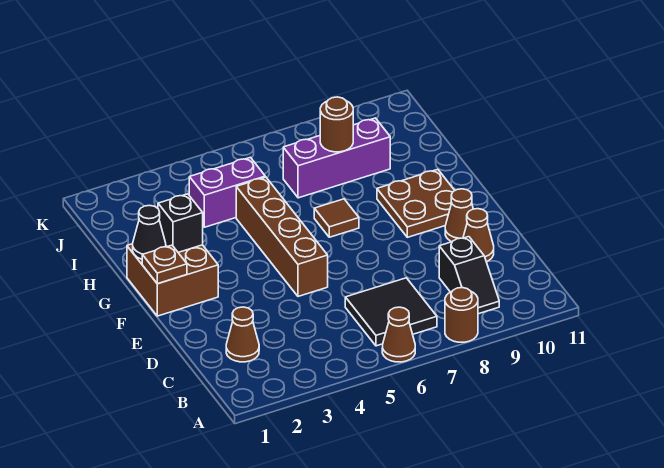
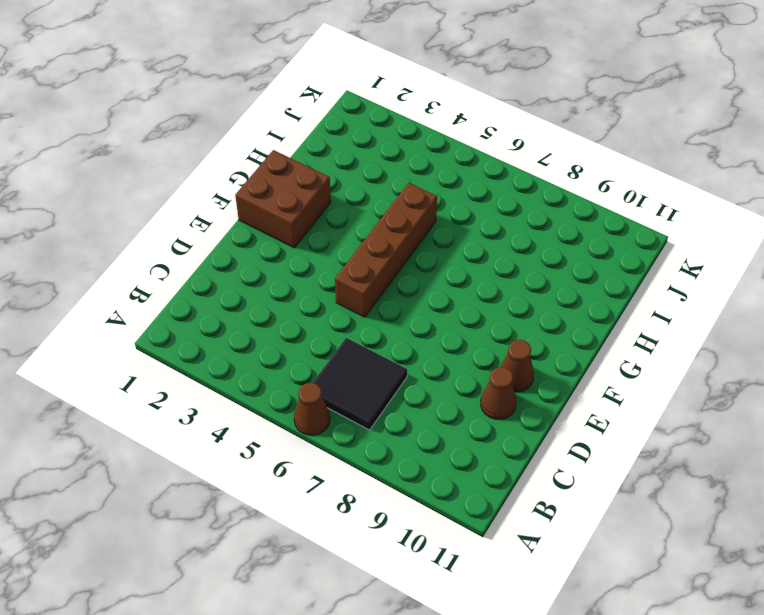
none -> brown 1x1 round brick [445,288,478,342]
none -> black 1x2 slope [439,237,499,314]
none -> brown 1x1 cone [226,307,259,362]

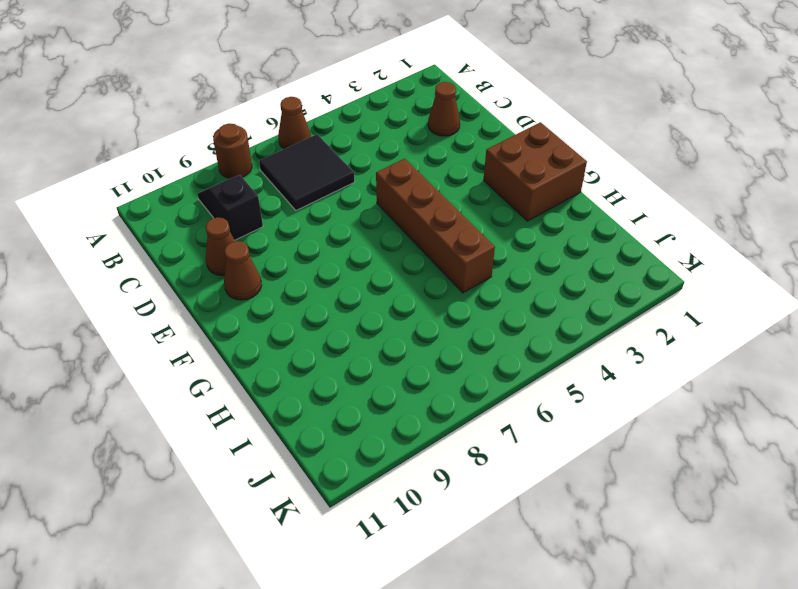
none -> brown 2x2 plate [377,169,455,237]
none -> brown 1x1 tile [314,199,359,237]
none -> purple 1x2 brick [189,157,265,227]

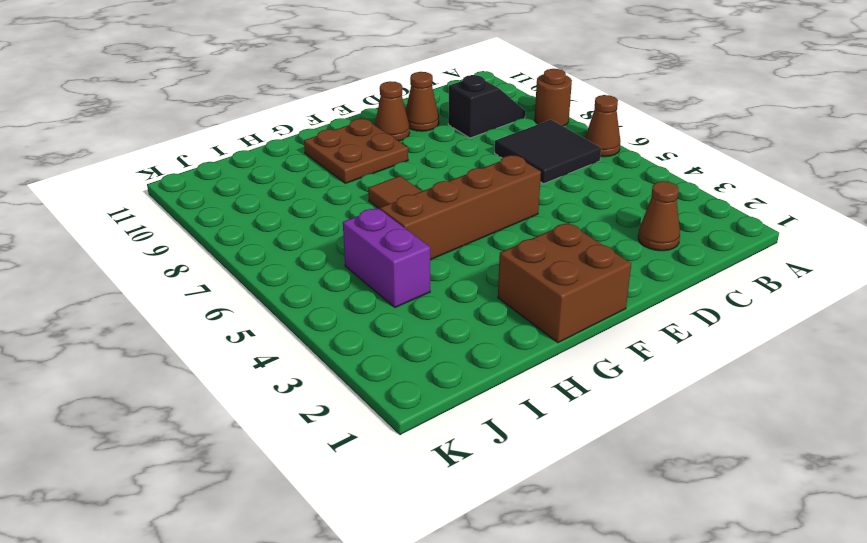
none -> purple 1x3 brick [283,118,390,198]
none -> brown 1x1 plate [142,245,187,284]
none -> black 1x1 cone [133,205,166,259]

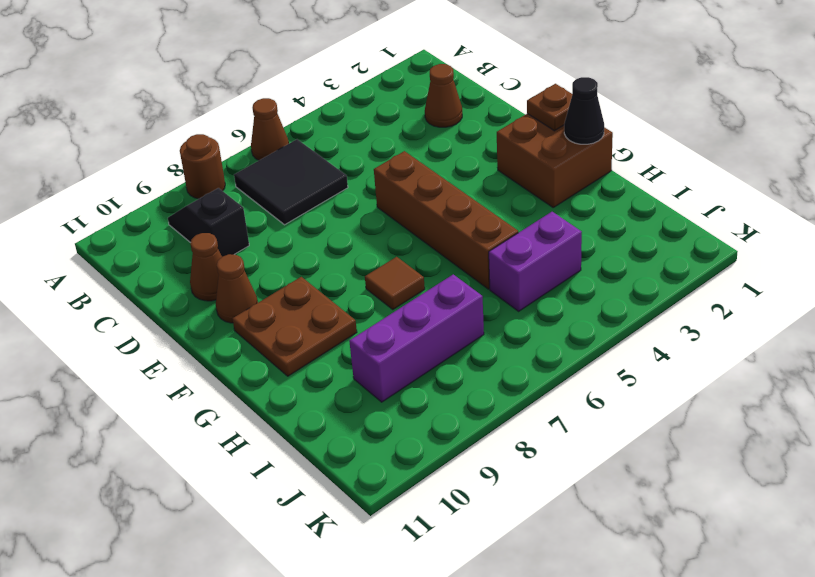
none -> black 1x1 brick [158,194,203,252]
none -> brown 1x1 round brick [320,97,353,152]

